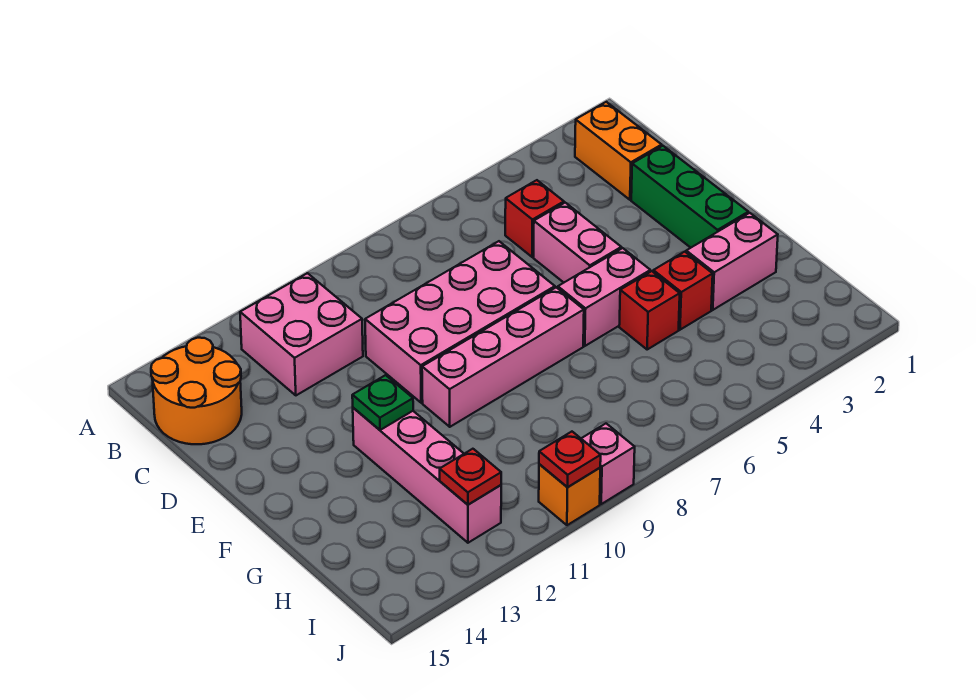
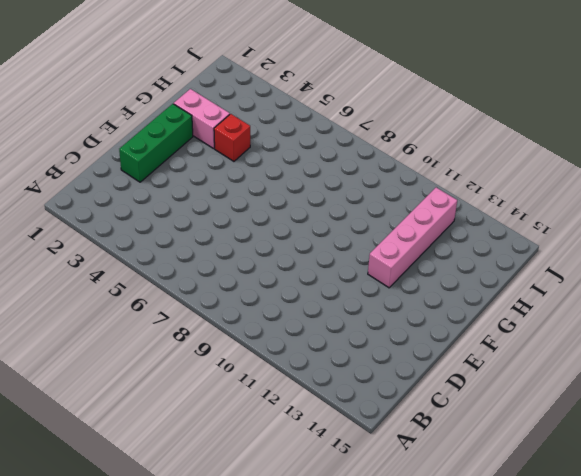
none -> orange 1x2 brick [575,102,662,200]
none -> pink 2x2 brick [240,273,363,395]
none -> orange 2x2 round brick [151,338,242,444]

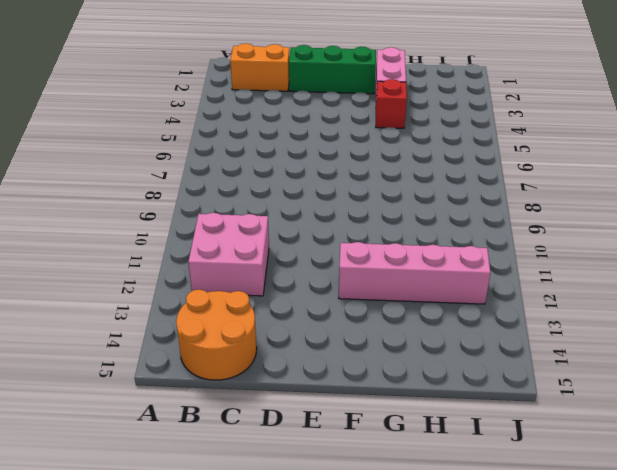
none -> red 1x1 brick [505,180,564,257]
none -> pink 1x2 brick [534,203,621,282]
none -> pink 2x4 brick [365,241,555,403]

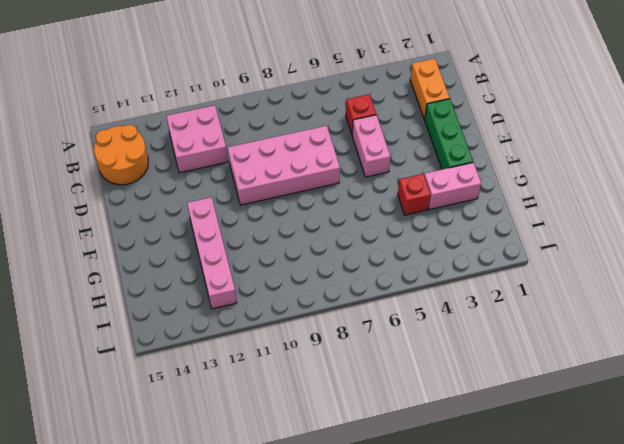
none -> pink 1x2 brick [558,248,651,346]
none -> pink 1x4 brick [422,287,584,427]
none -> red 1x1 brick [619,271,680,350]

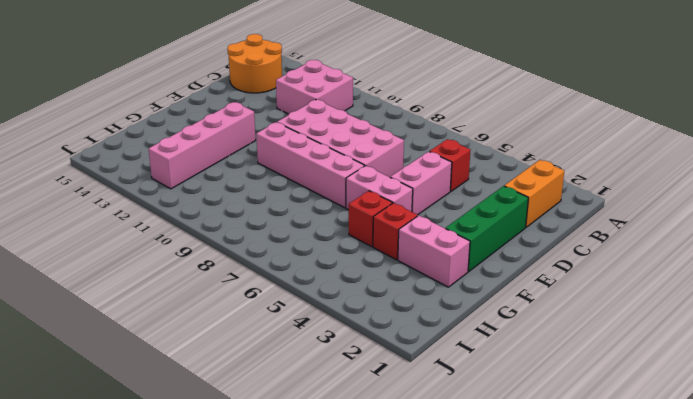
none -> pink 1x1 brick [581,424,635,504]
none -> orange 1x1 brick [539,464,600,525]
none -> green 1x1 plate [352,375,413,430]

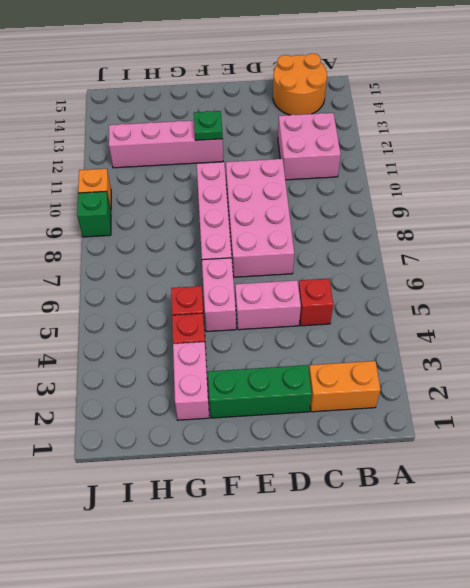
green 1x1 brick [77,191,111,237] -> pink 1x1 brick [581,424,635,504]
none -> red 1x1 plate [440,449,501,505]
none -> red 1x1 plate [539,432,601,487]

